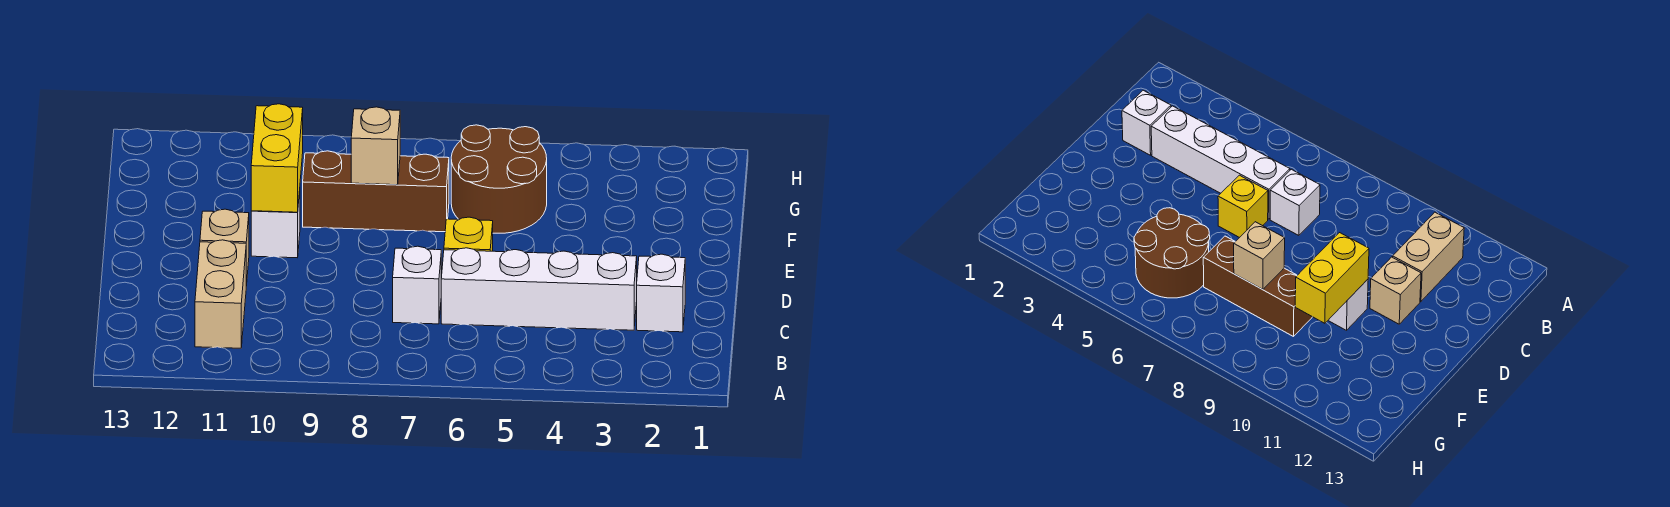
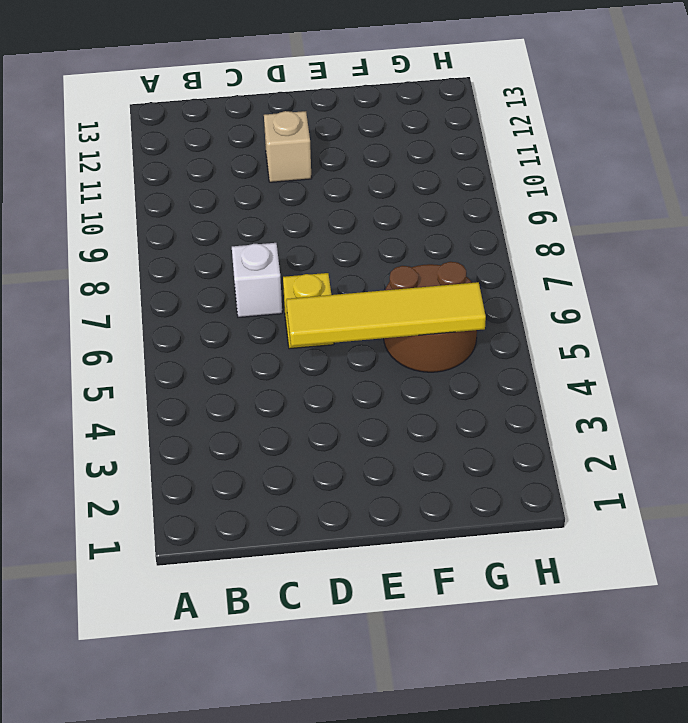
yellow 1x4 tile [286,282,486,346] -> none
none -> tan 1x2 brick [195,240,246,348]
none -> white 1x1 brick [637,254,685,332]

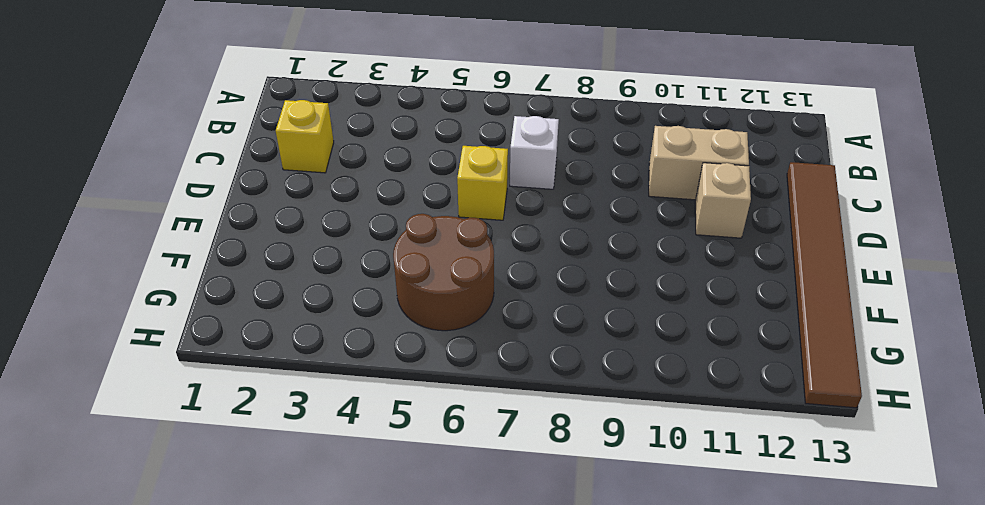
yellow 1x1 brick [276,100,334,173] -> white 1x1 brick [637,254,685,332]
tan 1x2 brick [649,126,749,200] -> tan 1x2 brick turned to [195,240,246,348]
brown 1x6 tile [787,162,862,408] -> none
none -> white 1x4 brick [441,248,637,330]
none -> white 1x1 brick [251,191,300,258]

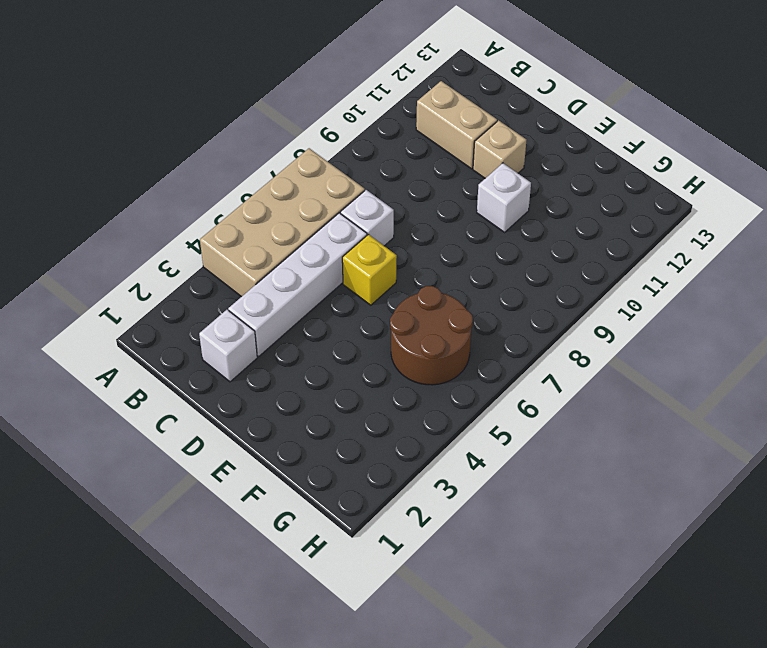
tan 2x4 brick [200,148,365,297] -> none
none -> brown 1x3 brick [303,151,449,232]
none -> yellow 1x2 brick [251,104,303,212]

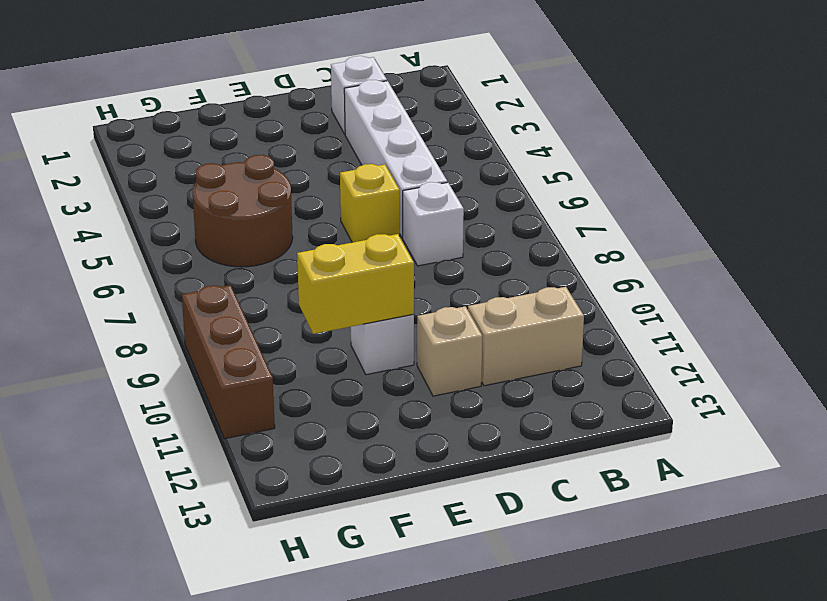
brown 1x3 brick [182,285,275,439] -> brown 1x3 brick moved to [303,151,449,232]
none -> tan 1x1 brick [351,107,400,185]

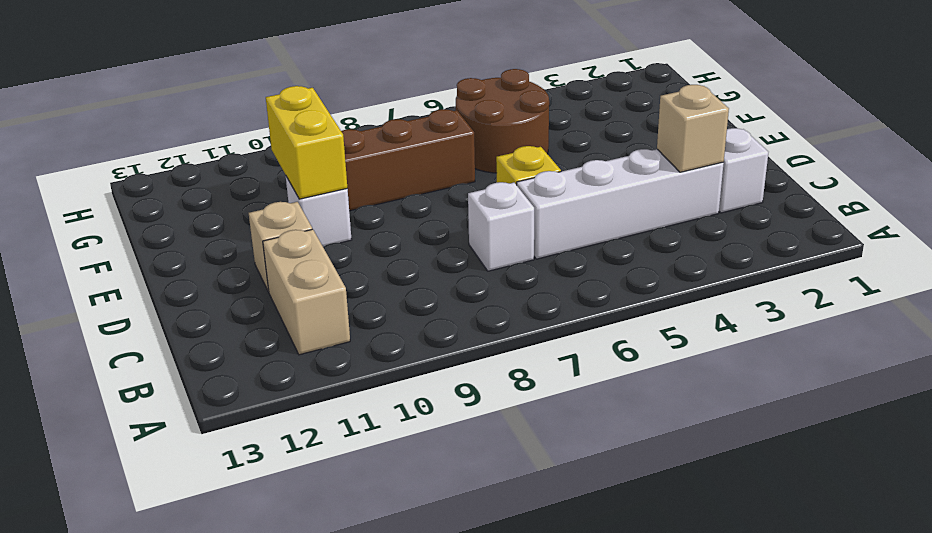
tan 1x1 brick [657,85,729,172] -> tan 1x1 brick moved to [351,107,400,185]

